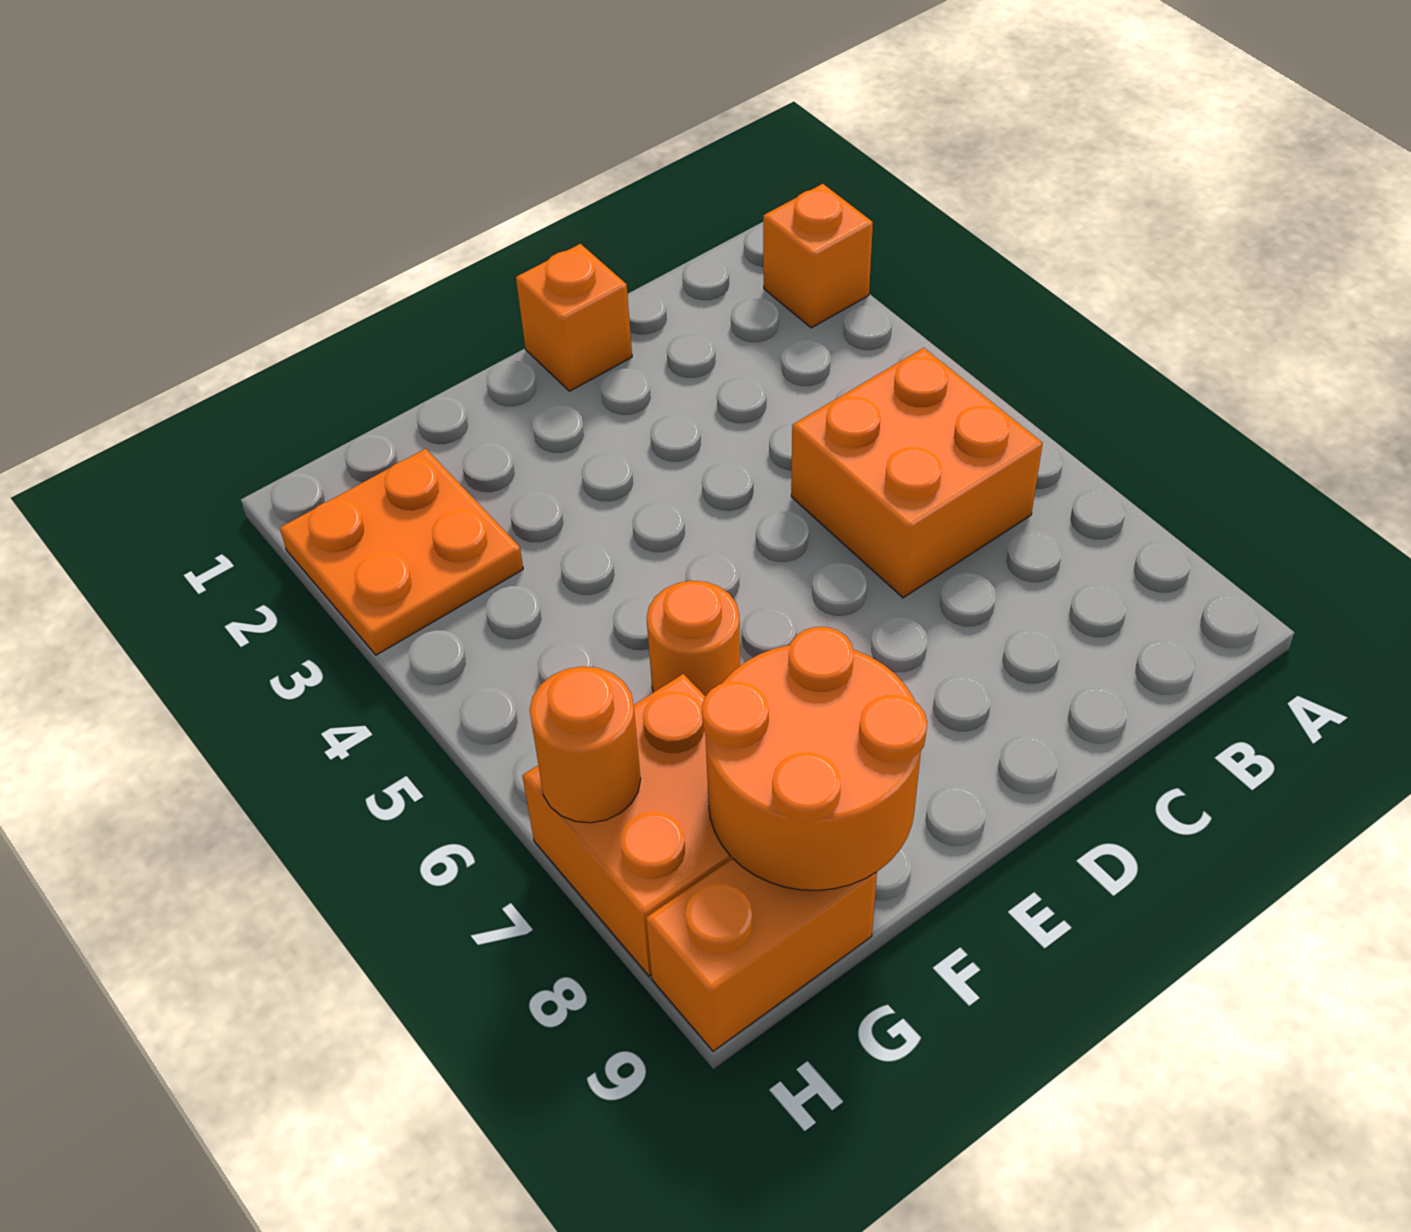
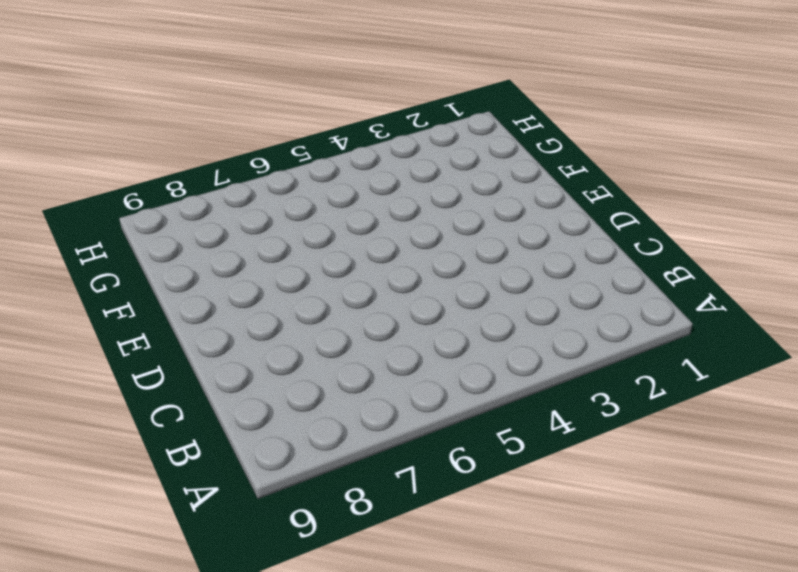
none -> orange 1x1 brick [763,184,873,328]
none -> orange 2x2 brick [791,348,1043,598]

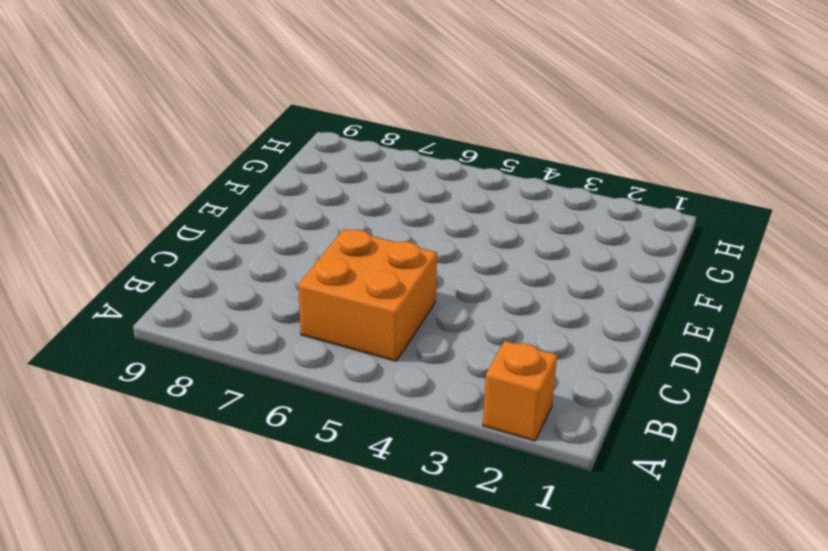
none -> orange 1x1 brick [516,244,632,391]
none -> orange 1x1 round brick [647,581,740,696]

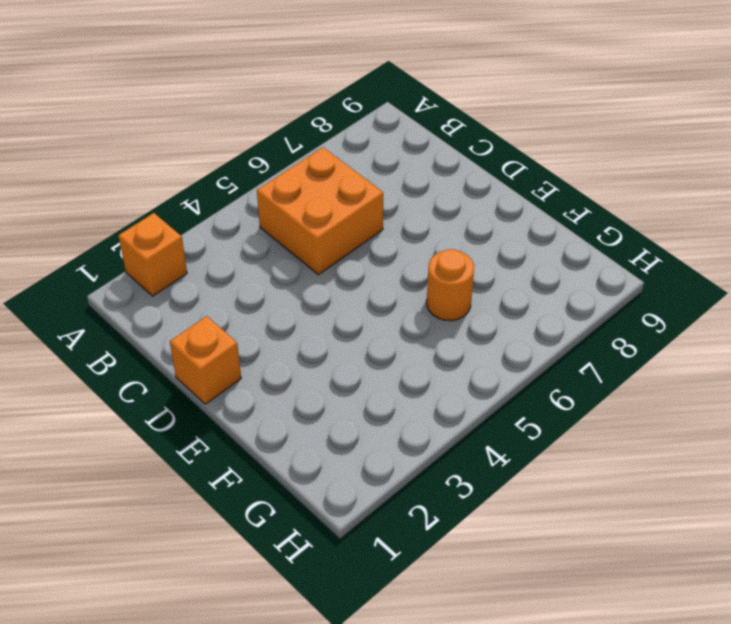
none -> orange 2x2 plate [280,449,523,655]
none -> orange 2x2 brick [522,674,733,976]

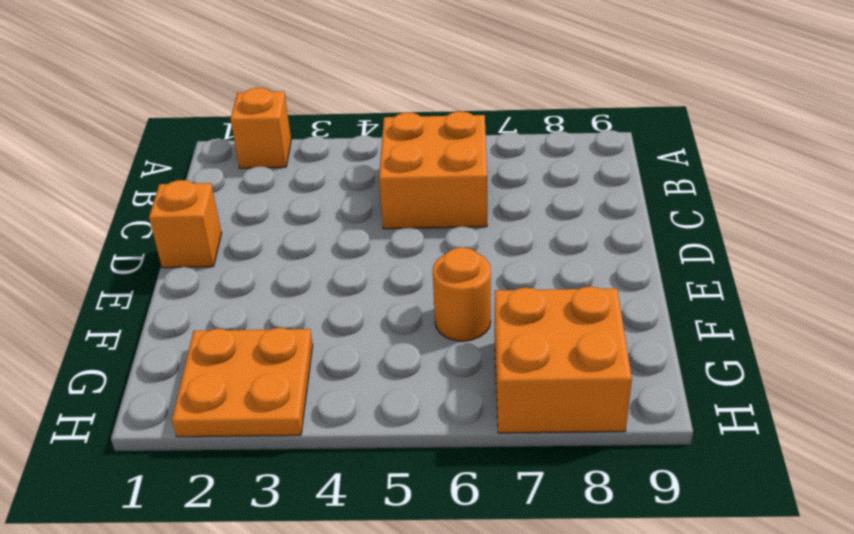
none -> orange 1x2 brick [646,859,877,1051]
none -> orange 2x2 round brick [702,627,927,890]

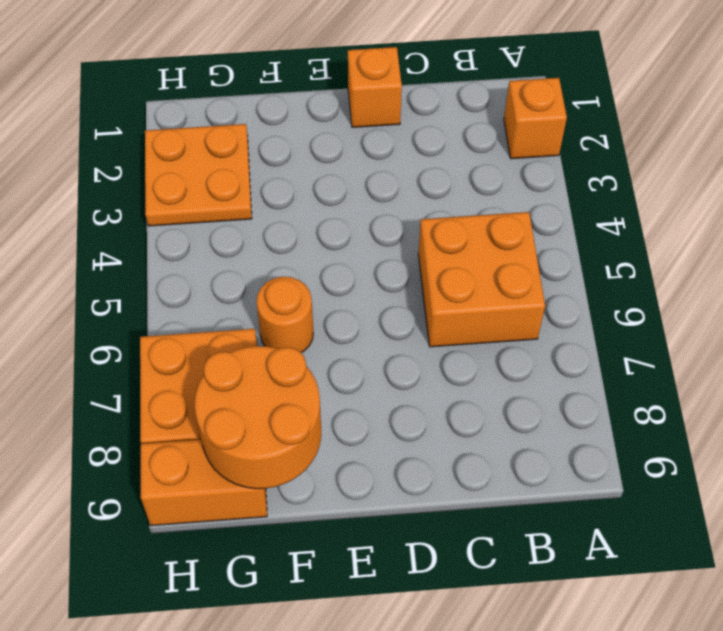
none -> orange 1x1 round brick [530,666,641,823]

